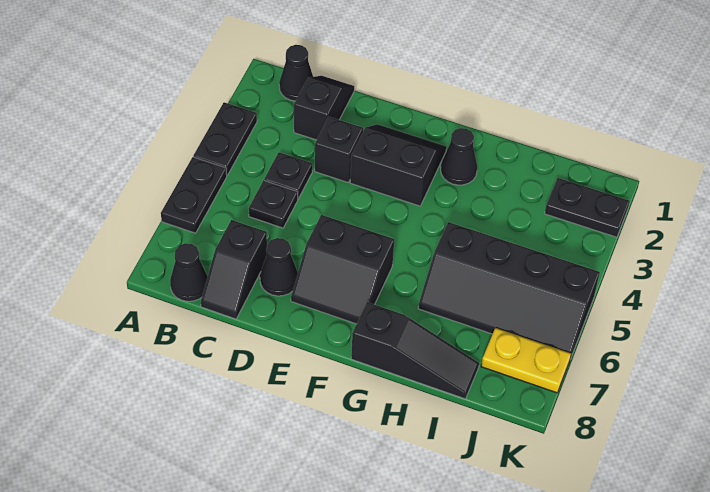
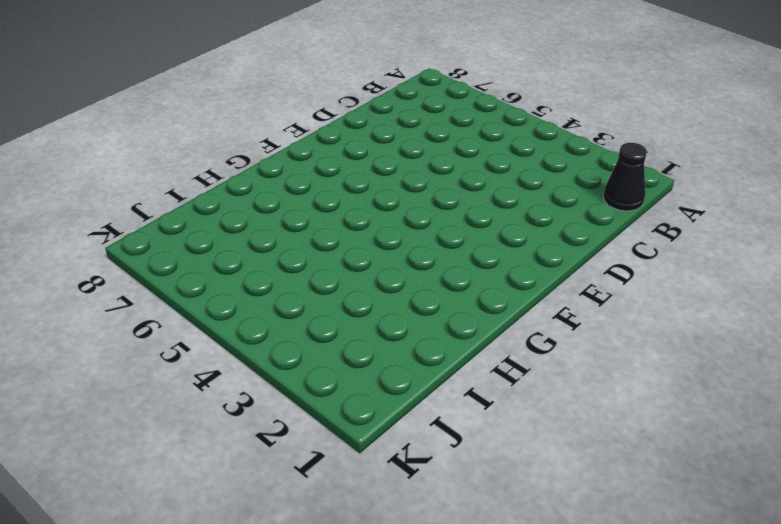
none -> black 1x2 plate [193,102,257,175]
none -> black 1x2 plate [161,157,227,233]
none -> black 1x1 cone [170,243,208,301]

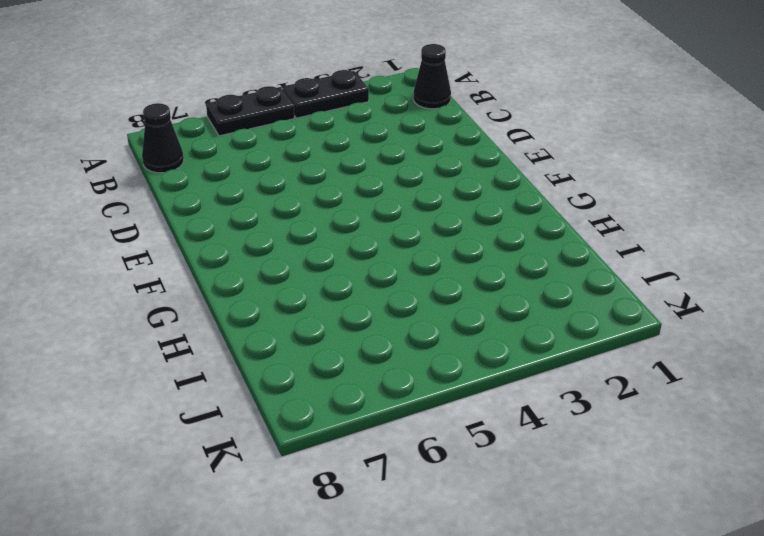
none -> black 1x2 slope [294,76,354,140]
none -> black 1x1 plate [264,153,312,199]
none -> black 1x1 plate [249,181,298,228]

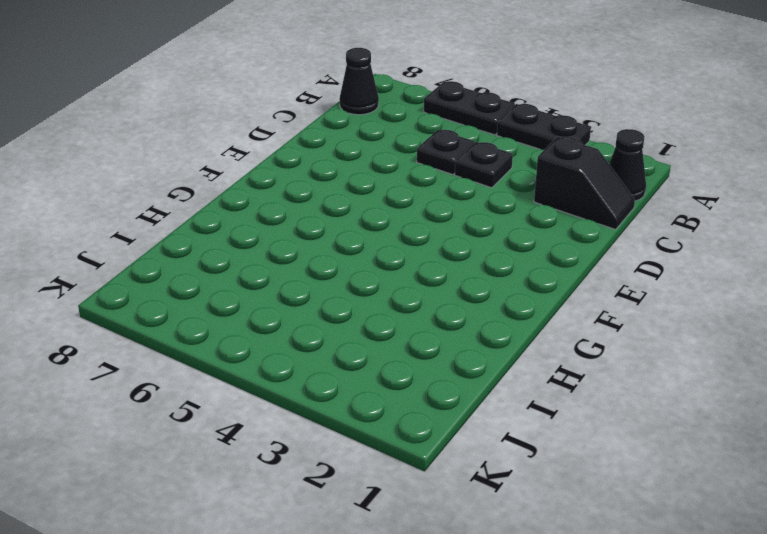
none -> black 1x2 slope [201,220,267,319]
none -> black 1x1 brick [315,117,363,182]
none -> black 1x1 cone [260,238,298,296]

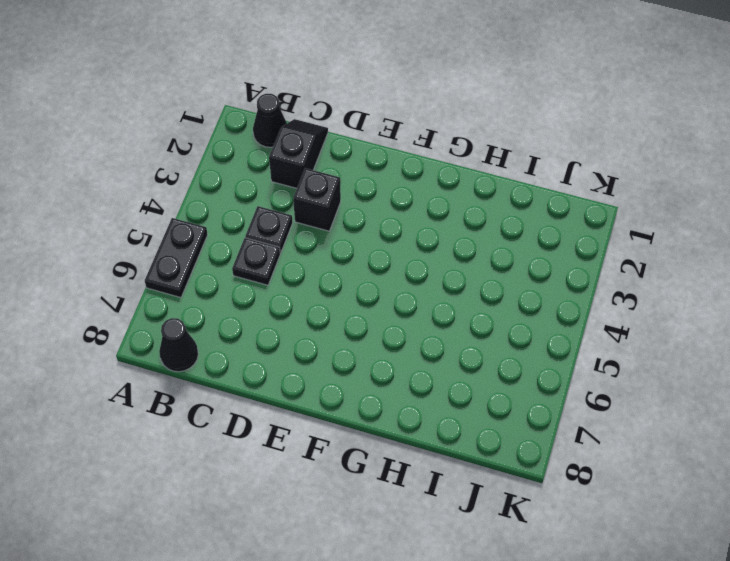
none -> black 1x2 plate [193,102,257,175]
none -> black 1x2 slope [201,220,267,319]
none -> black 1x1 cone [260,238,298,296]

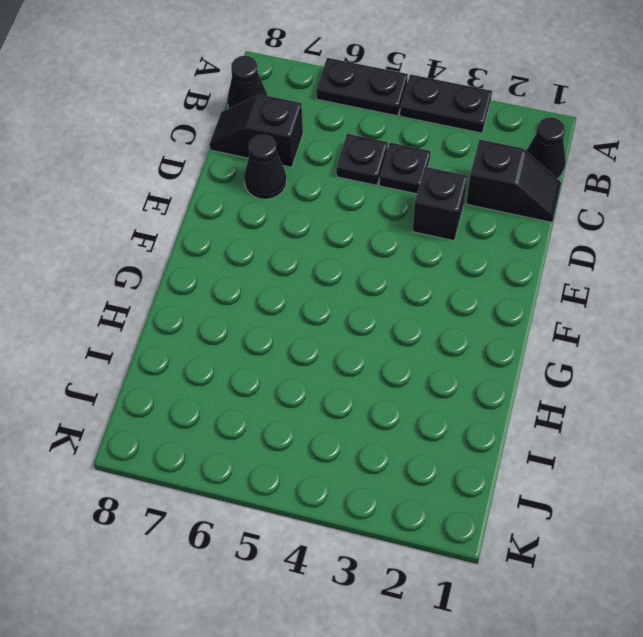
none -> black 2x2 slope [350,124,446,206]
none -> black 2x2 slope [291,215,394,324]
none -> black 1x1 cone [441,128,477,185]

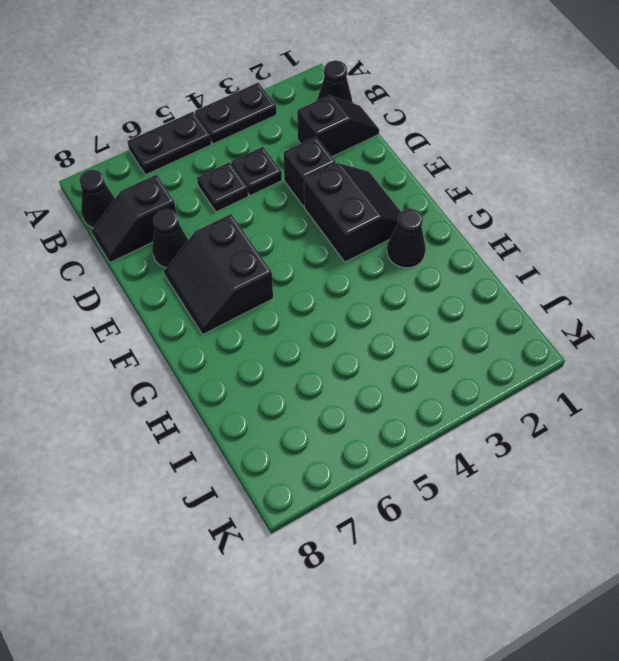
none -> black 1x3 slope [351,302,479,399]
none -> black 2x4 slope [418,222,600,359]
none -> black 1x2 plate [545,178,630,237]

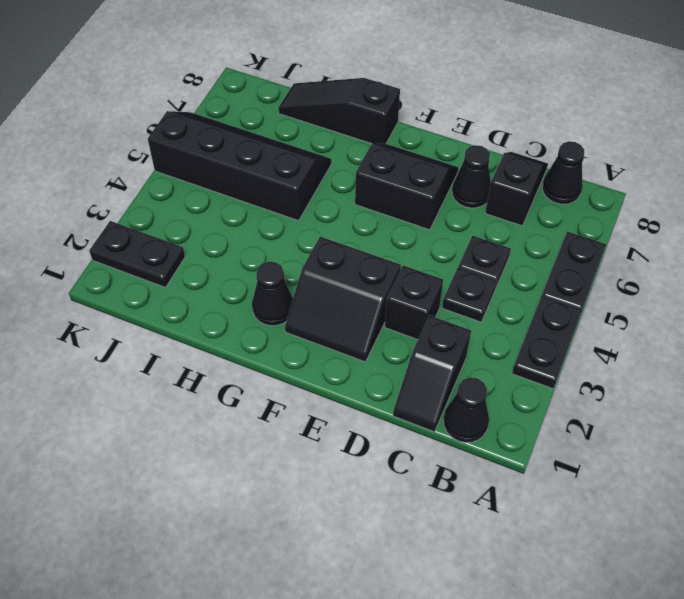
none -> yellow 1x2 plate [481,328,571,393]

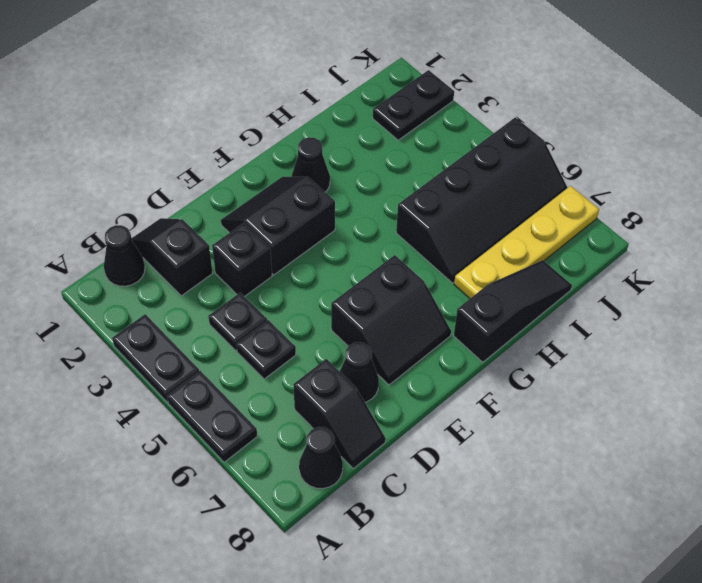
yellow 1x4 plate [454,186,599,299] -> yellow 1x2 plate [481,328,571,393]

